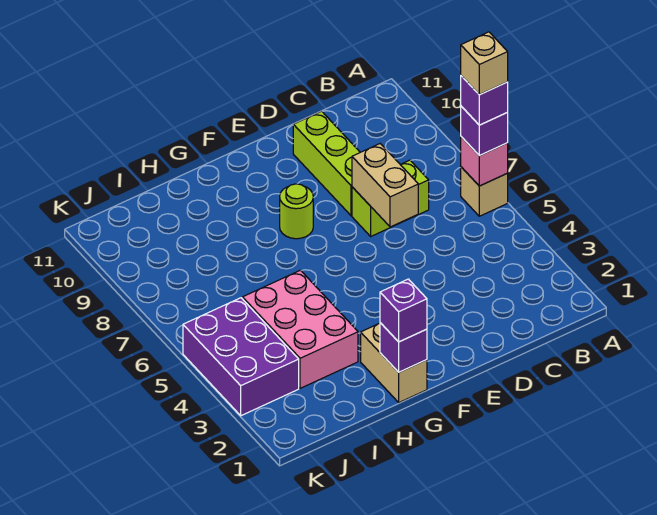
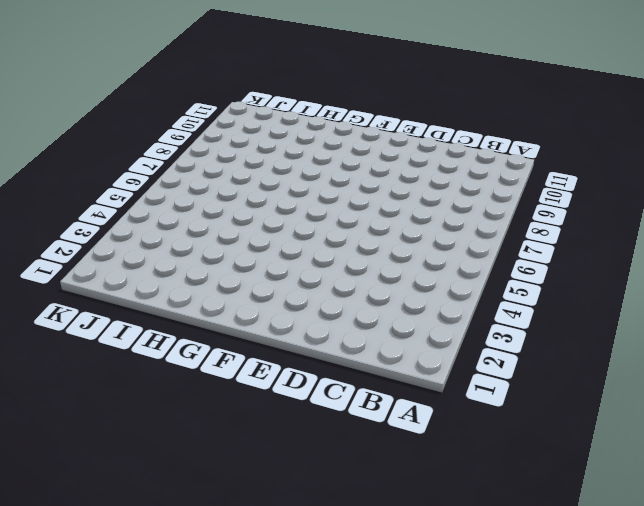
none -> tan 1x1 brick [461,167,508,216]
none -> lime 1x2 brick [352,160,429,236]
none -> lime 1x3 brick [293,111,360,216]

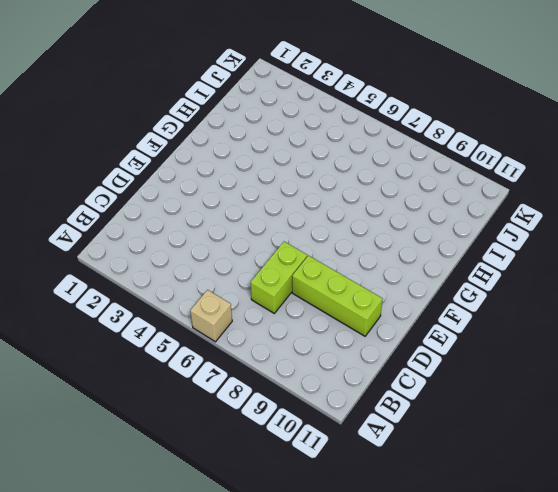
none -> lime 1x1 round brick [280,184,313,239]
none -> tan 1x2 brick [361,323,427,402]
none -> pink 2x3 brick [242,270,358,388]

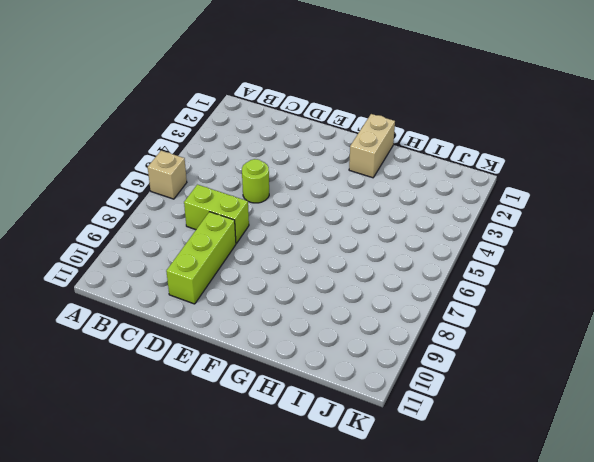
lime 1x1 round brick [242,159,269,203] -> lime 1x1 round brick moved to [280,184,313,239]
none -> pink 2x3 brick [242,270,358,388]
none -> purple 2x3 brick [183,298,299,416]
none -> pink 1x1 brick [461,137,508,186]

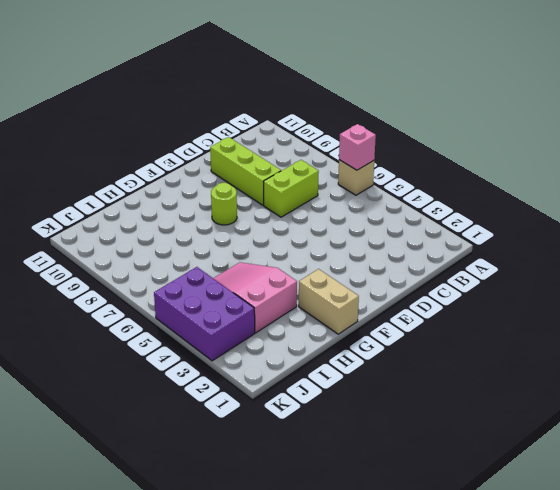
pink 2x3 slope [213,262,297,333] -> pink 2x3 brick [242,270,358,388]
none -> tan 1x2 brick [352,144,418,227]
none -> purple 1x1 brick [380,323,427,372]
none -> purple 1x1 brick [461,106,508,156]

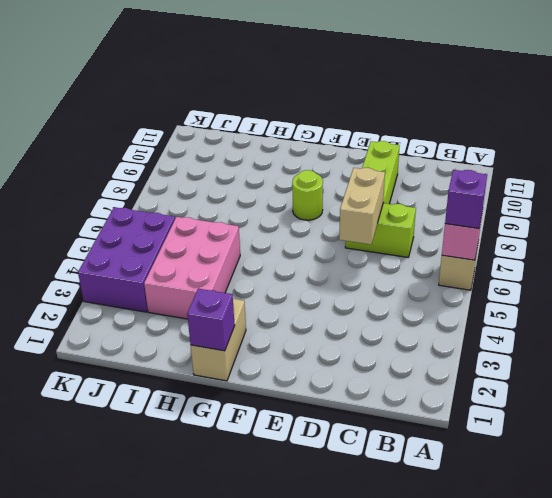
none -> purple 1x1 brick [380,279,427,342]
none -> purple 1x1 brick [461,76,508,125]
none -> tan 1x1 brick [461,32,508,95]

